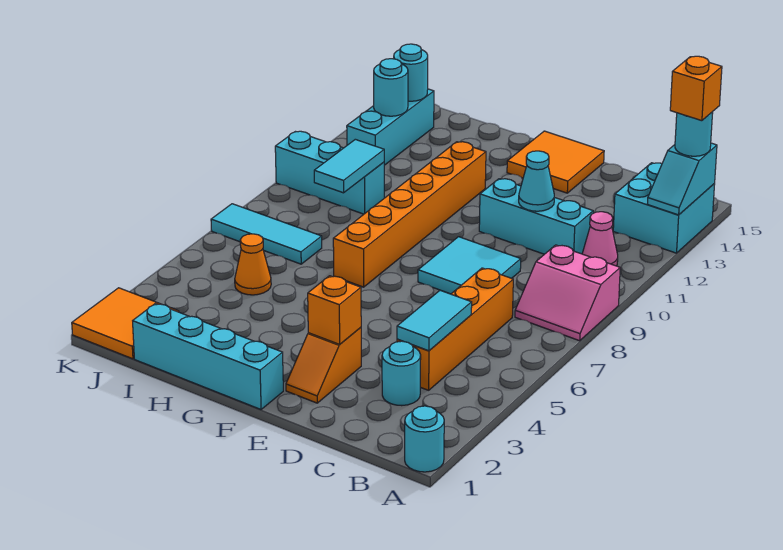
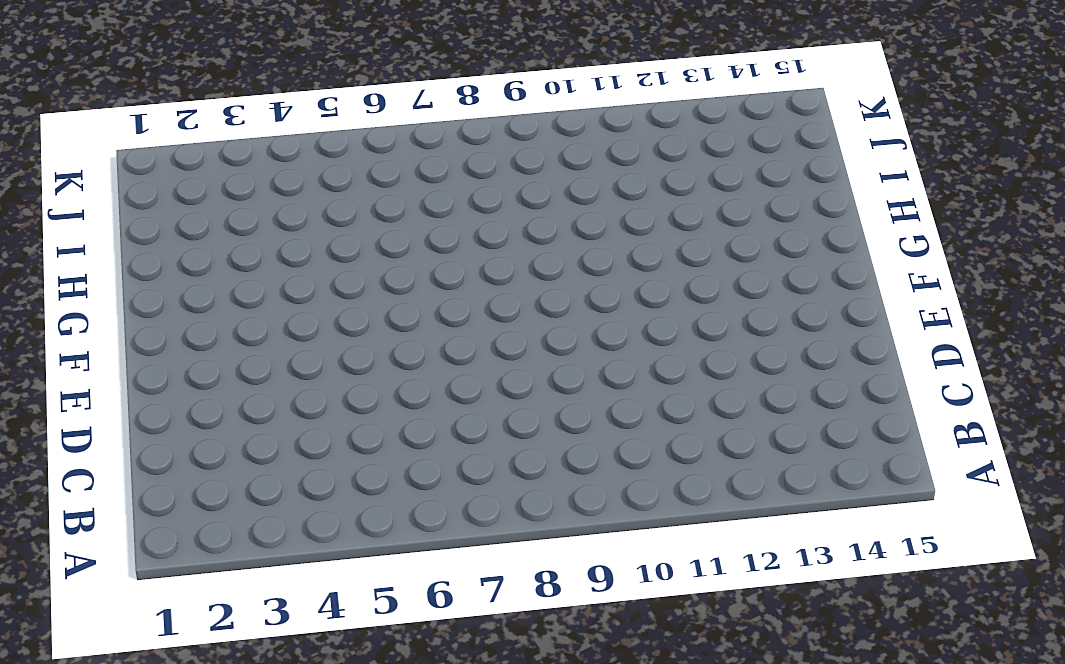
none -> cyan 1x1 round brick [405,406,444,472]
none -> pink 2x2 slope [515,245,620,341]
none -> cyan 2x2 brick [613,163,715,253]

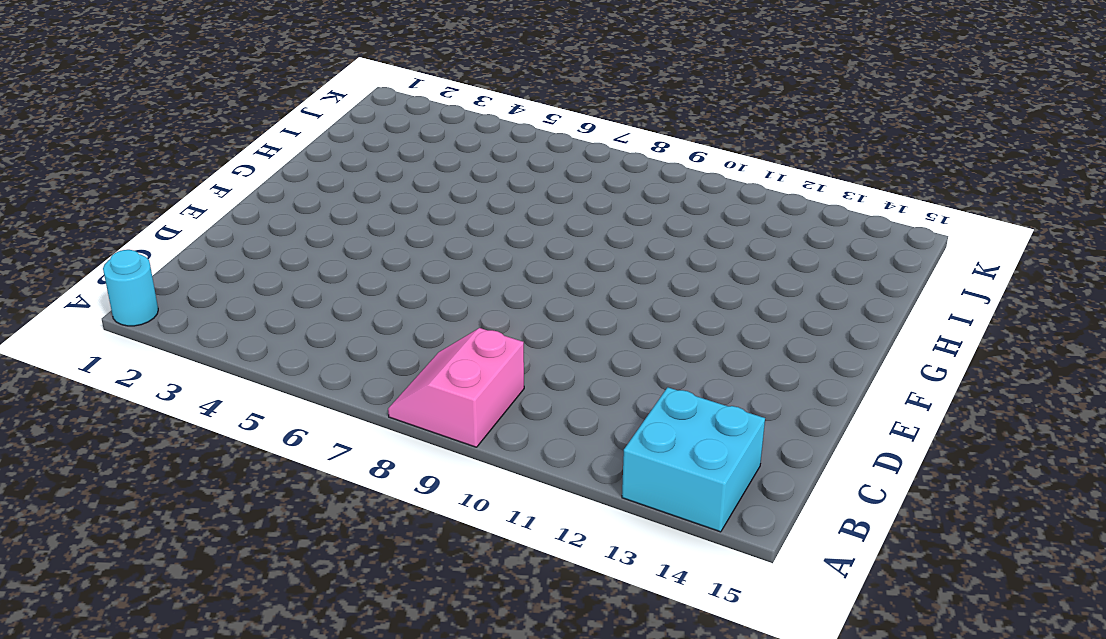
none -> pink 1x1 cone [582,212,618,266]
none -> cyan 1x1 round brick [382,341,421,406]
none -> orange 1x4 brick [397,268,513,390]

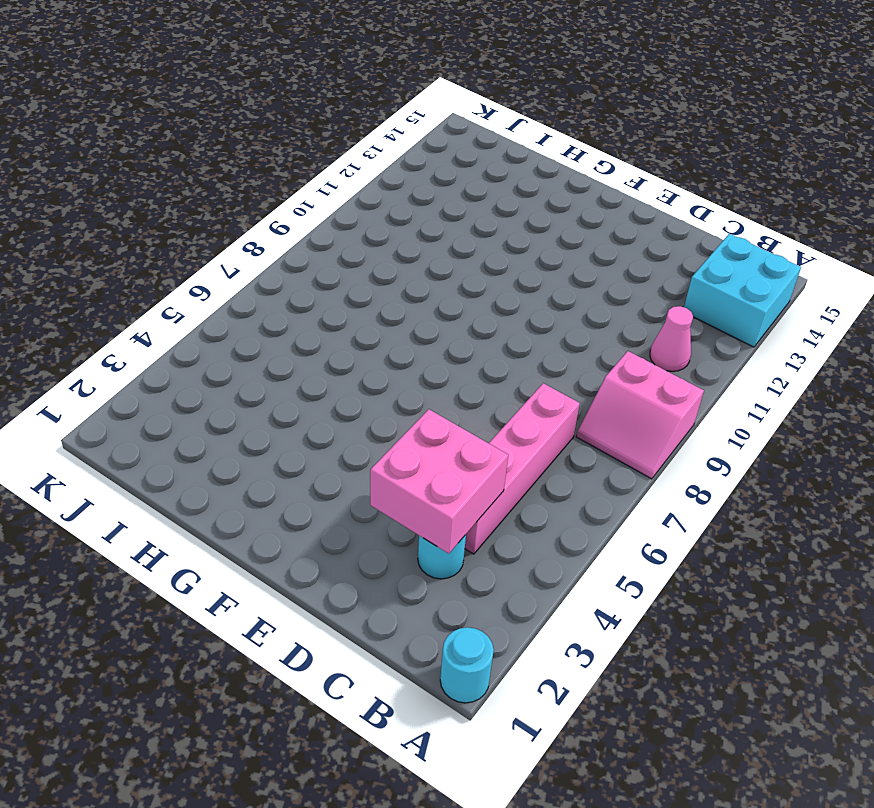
pink 2x2 brick [370,409,508,554] -> cyan 1x2 tile [397,290,472,351]
pink 1x4 brick [465,383,580,554] -> orange 1x4 brick [397,268,513,390]
none -> cyan 1x3 brick [479,179,593,254]
none -> cyan 2x2 tile [418,237,521,294]
none -> orange 1x2 slope [286,327,361,403]

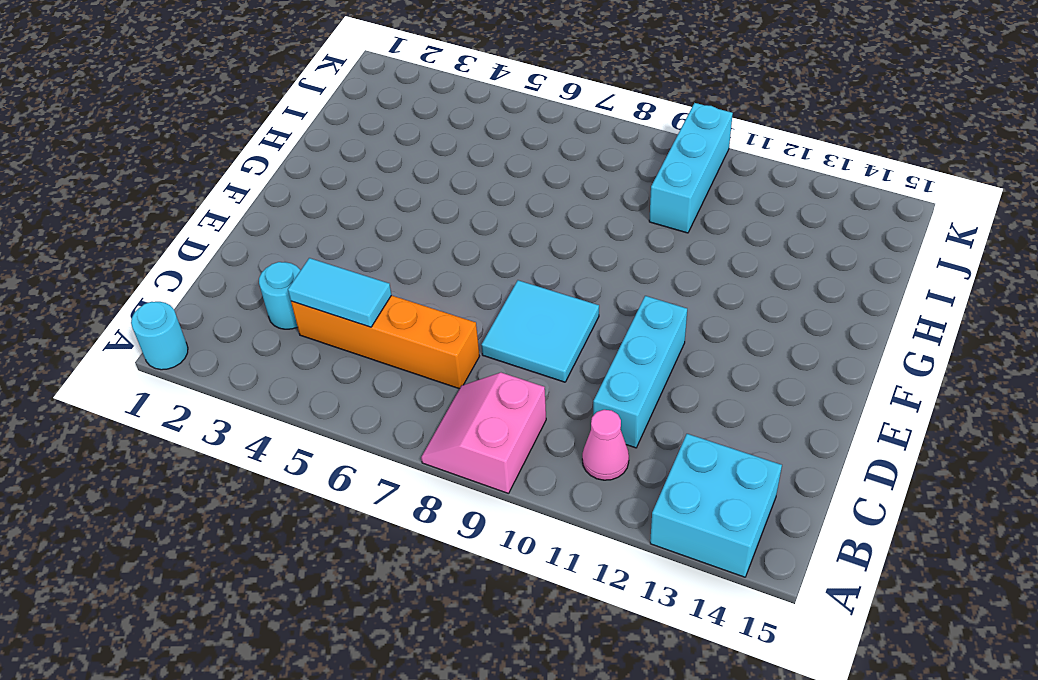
none -> orange 1x2 slope [286,327,361,403]
none -> orange 2x2 tile [507,131,604,193]
none -> cyan 1x4 brick [133,303,283,409]

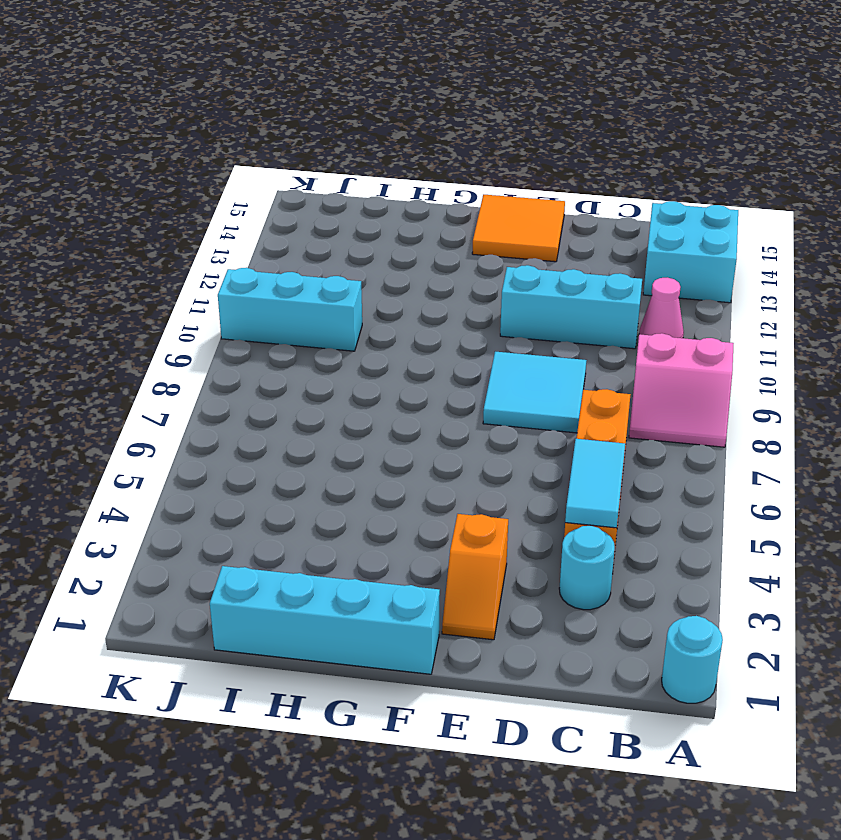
none -> orange 1x6 brick [333,142,486,287]
none -> orange 1x1 cone [235,234,271,295]
none -> cyan 1x3 tile [211,204,322,264]

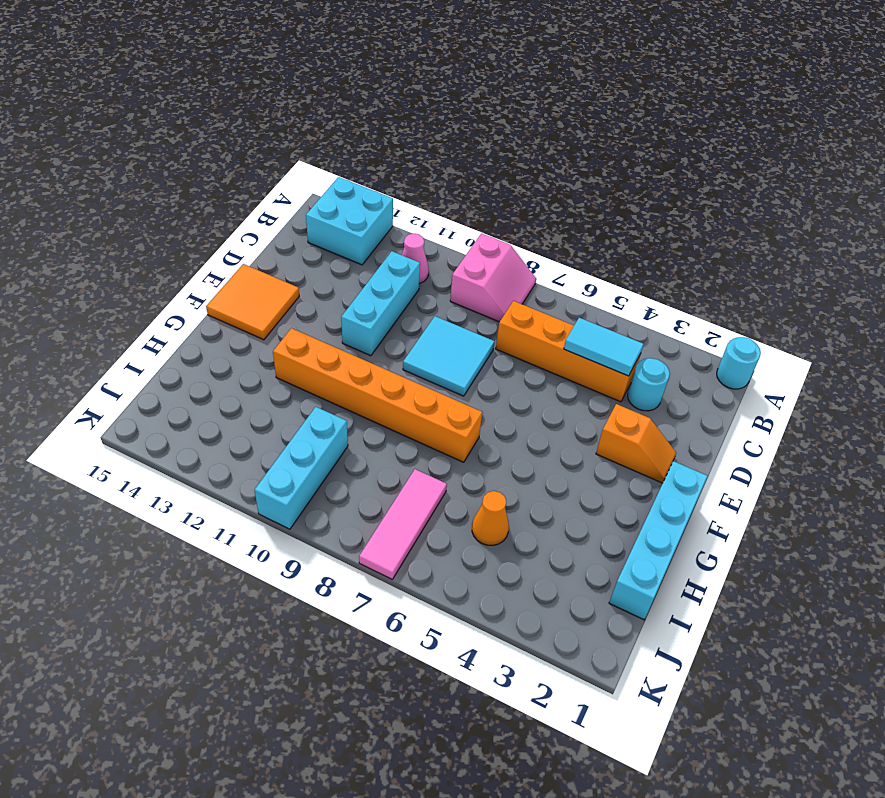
pink 1x3 tile [359,469,447,579] -> cyan 1x3 tile [211,204,322,264]
none -> orange 2x2 tile [72,288,179,359]
none -> cyan 1x3 brick [347,89,434,165]
none -> cyan 1x2 slope [648,143,717,215]

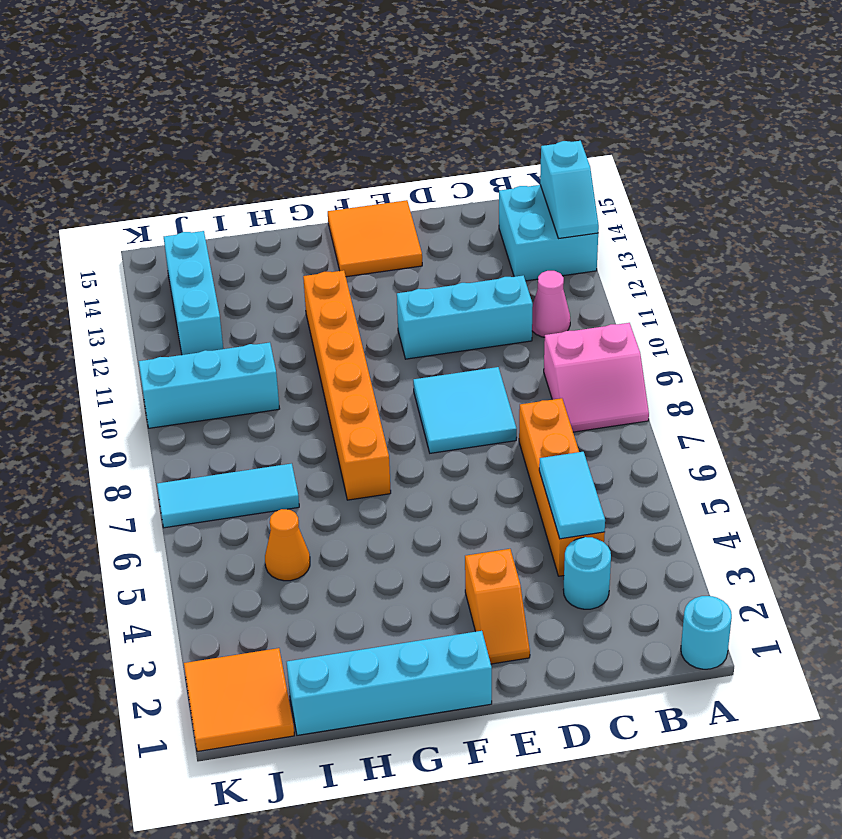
none -> cyan 1x1 cone [519,151,554,211]
none -> orange 1x1 brick [308,276,361,344]
none -> cyan 1x2 tile [314,139,384,193]

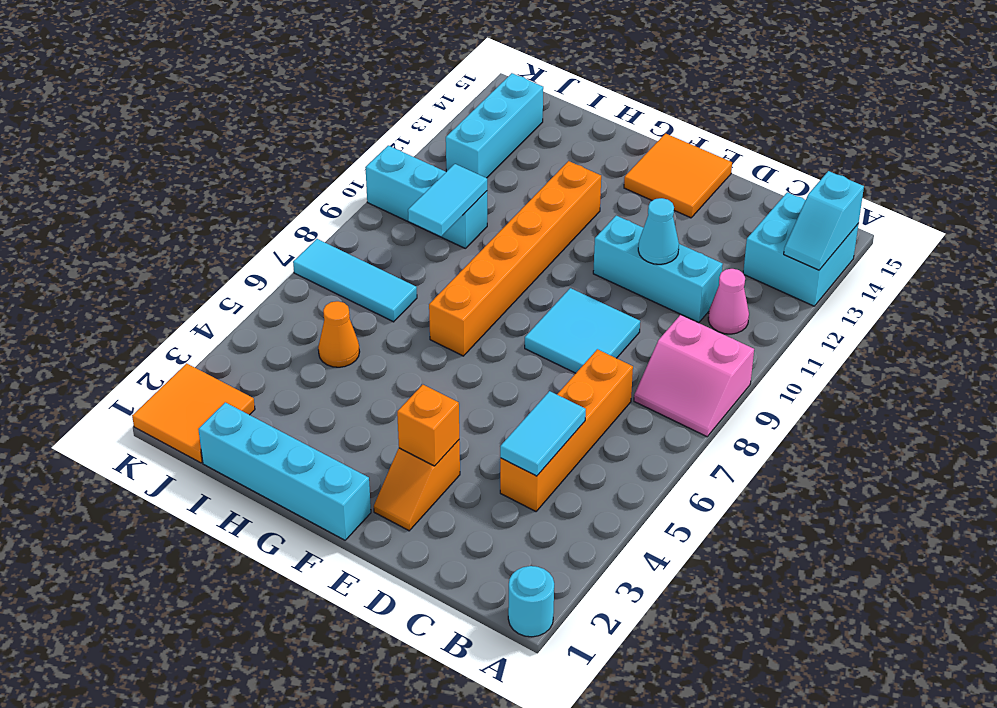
none -> cyan 1x1 round brick [382,341,421,406]
none -> cyan 1x1 round brick [374,59,408,116]
none -> cyan 1x1 round brick [394,44,428,101]

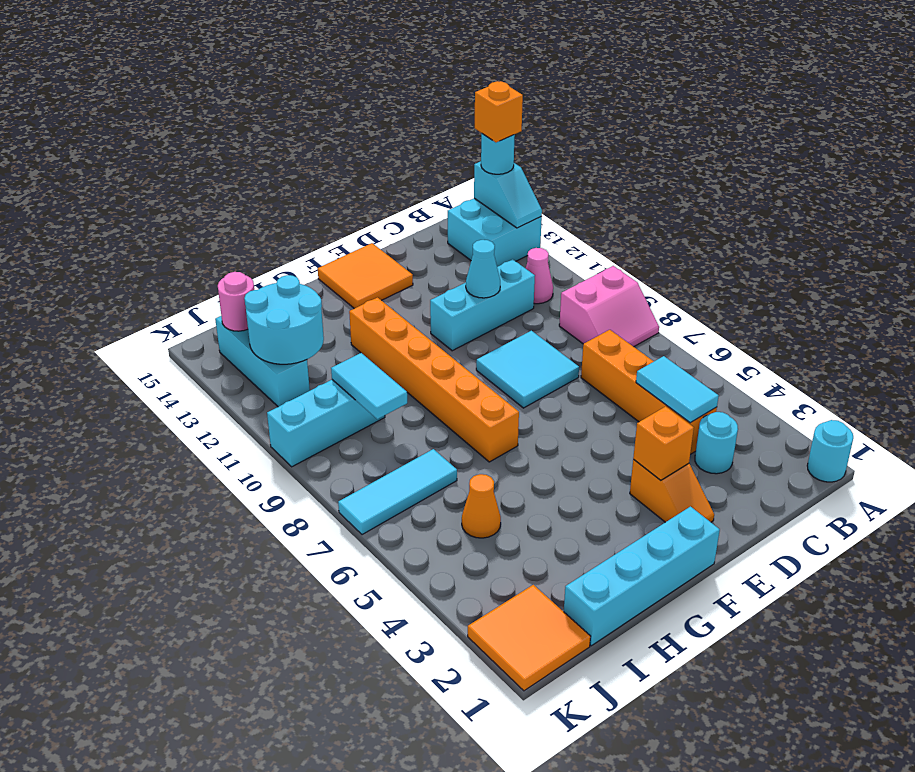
cyan 2x2 round brick [244,275,324,364] -> cyan 1x1 round brick [374,59,408,116]
pink 1x1 round brick [218,272,254,331] -> cyan 1x1 round brick [394,44,428,101]

